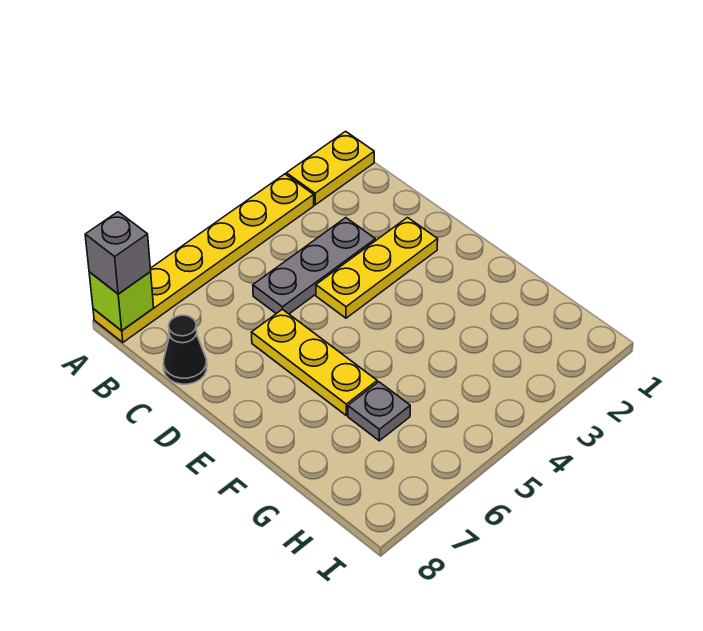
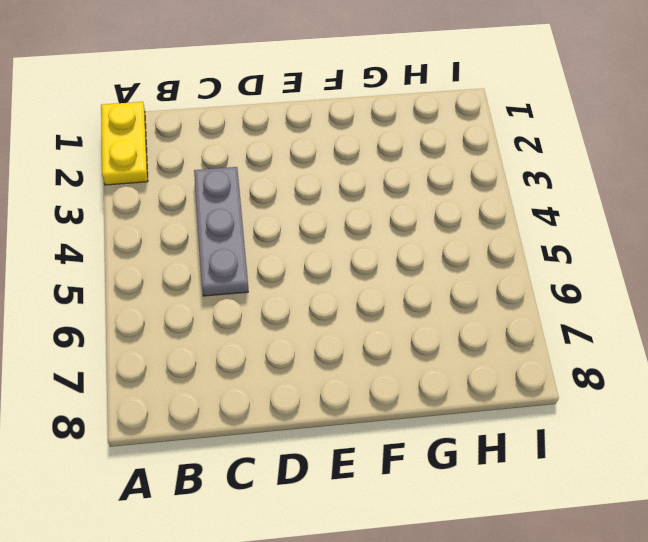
none -> yellow 1x6 plate [93,174,314,342]
none -> black 1x1 cone [163,315,207,384]

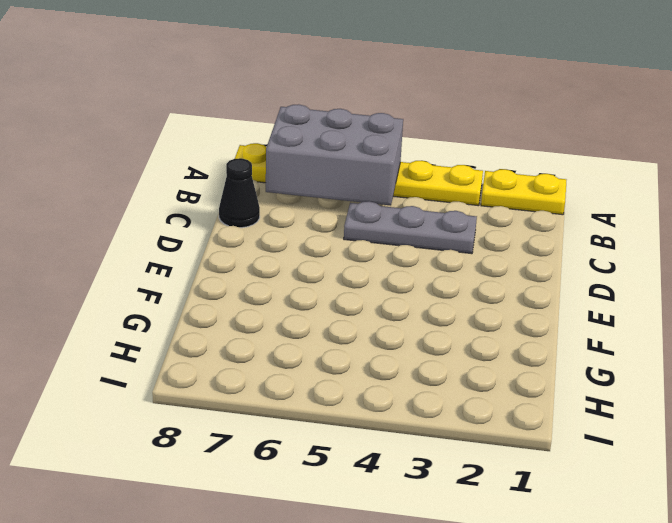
grey 2x3 brick [266,104,403,206] -> none
none -> yellow 1x3 plate [316,218,438,318]
none -> yellow 1x3 plate [251,309,377,415]

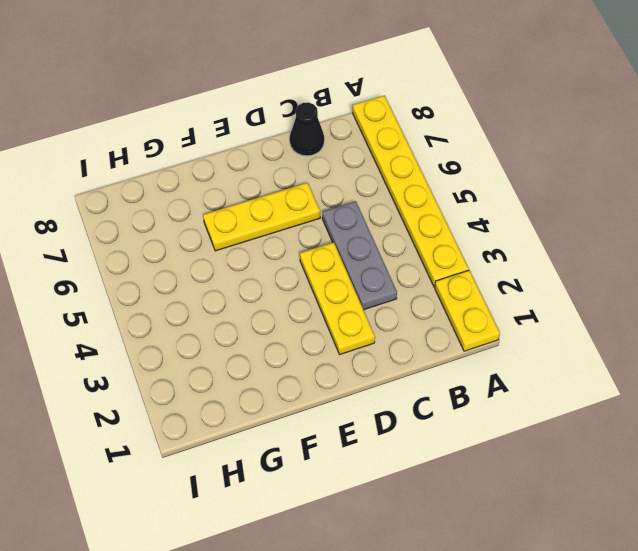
none -> grey 1x1 plate [348,382,410,441]
none -> lime 1x1 brick [89,272,154,331]

